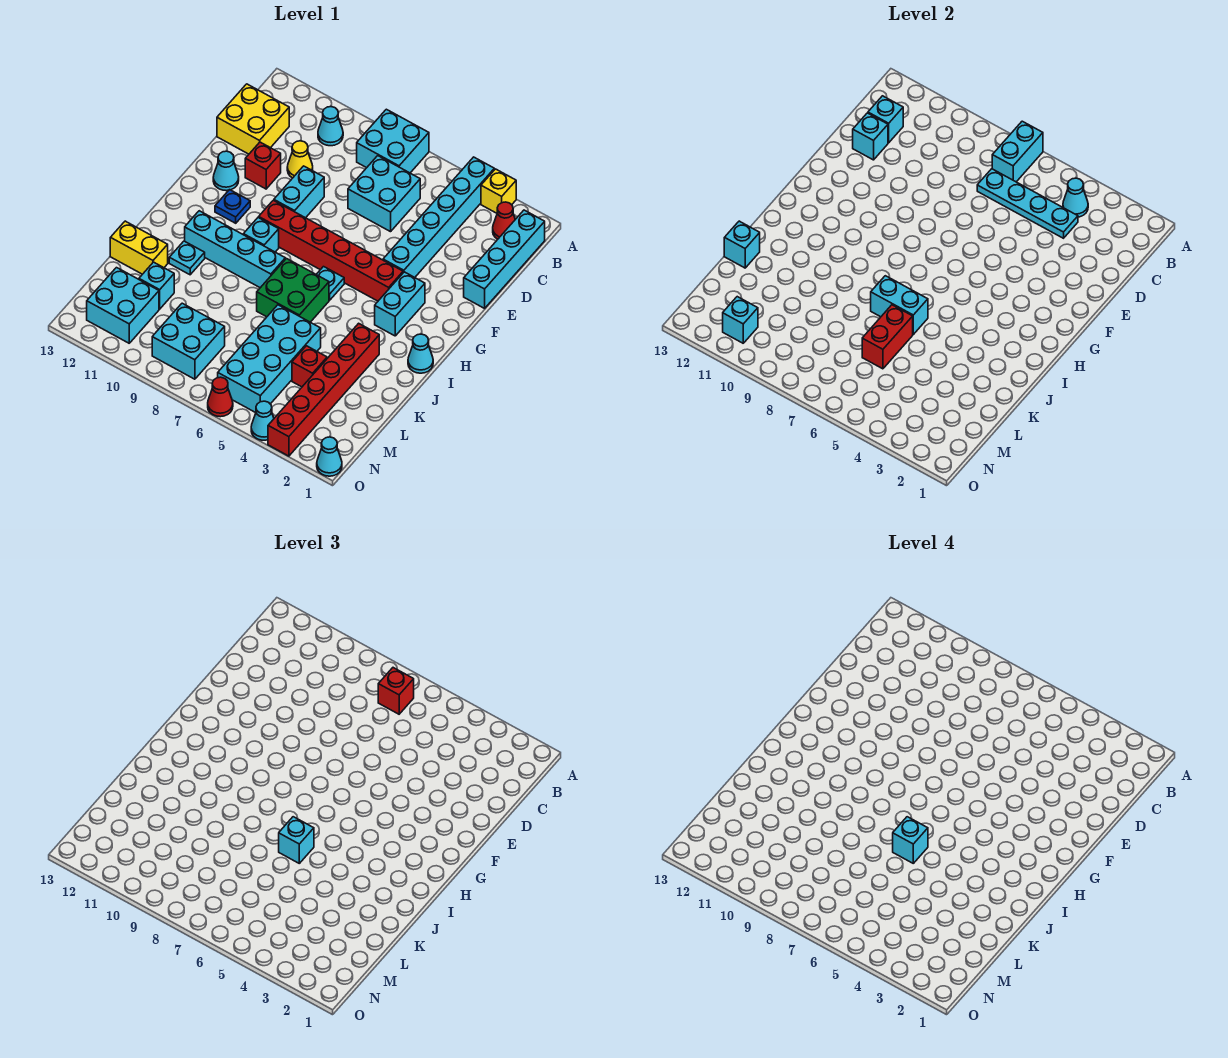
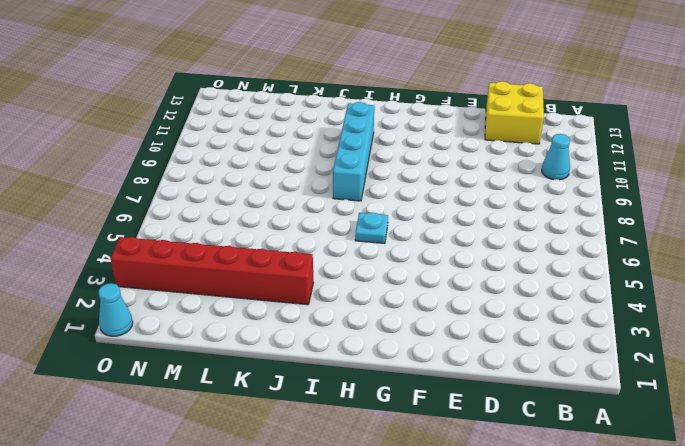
none -> yellow 1x1 brick [481,169,516,213]
none -> cyan 1x6 brick [383,157,494,277]
none -> cyan 2x2 brick [357,109,429,173]
none -> cyan 1x4 brick [464,210,545,308]

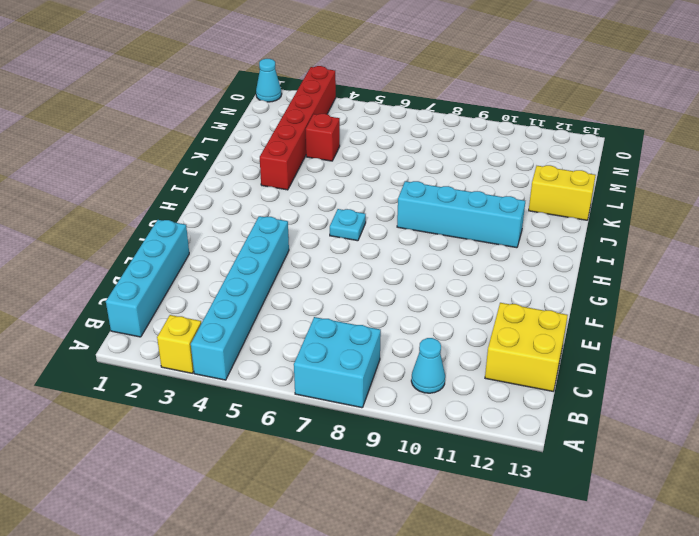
none -> red 1x1 cone [493,202,515,239]
none -> cyan 2x2 brick [348,156,420,232]
none -> yellow 1x1 cone [287,141,313,178]
none -> cyan 1x2 brick [274,166,324,218]

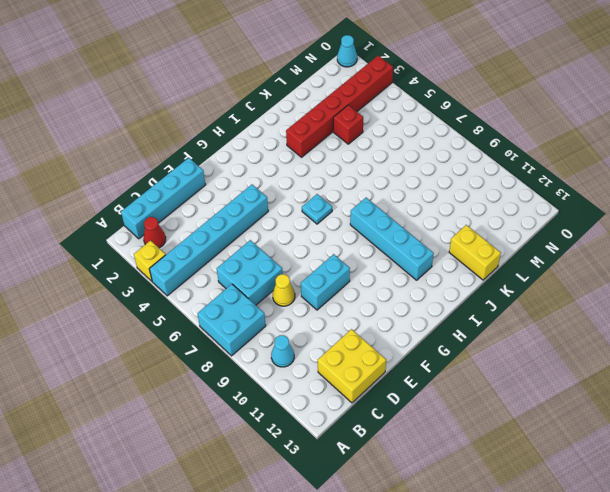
yellow 1x1 cone [273,274,295,306] -> yellow 1x1 cone moved to [287,141,313,178]
none -> red 1x1 brick [245,142,281,189]
none -> cyan 1x1 cone [213,151,239,191]
none -> cyan 1x2 brick [375,272,425,336]
none -> red 1x6 brick [259,200,403,301]

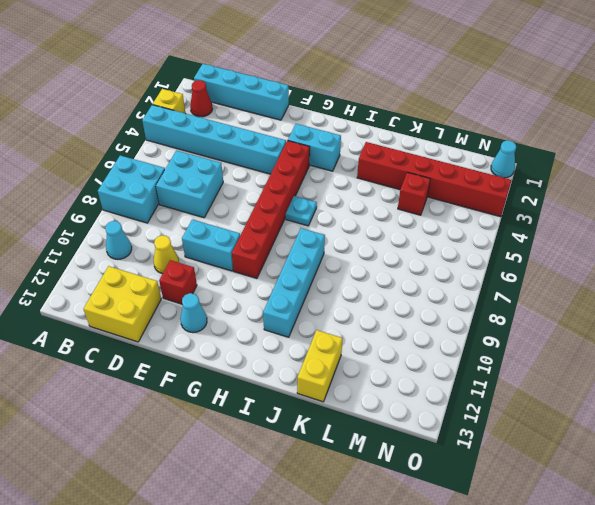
none -> blue 1x1 plate [215,190,250,223]
none -> cyan 1x1 brick [243,217,279,252]
none -> cyan 1x1 cone [408,334,433,373]
none -> green 2x2 brick [257,259,329,322]

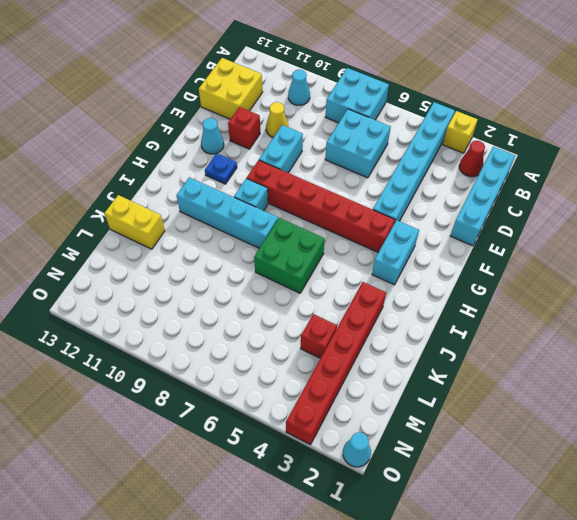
none -> cyan 1x1 plate [316,267,344,300]
none -> cyan 1x1 cone [408,334,433,373]
none -> cyan 1x1 plate [169,241,205,275]
none -> cyan 2x4 brick [218,305,321,413]

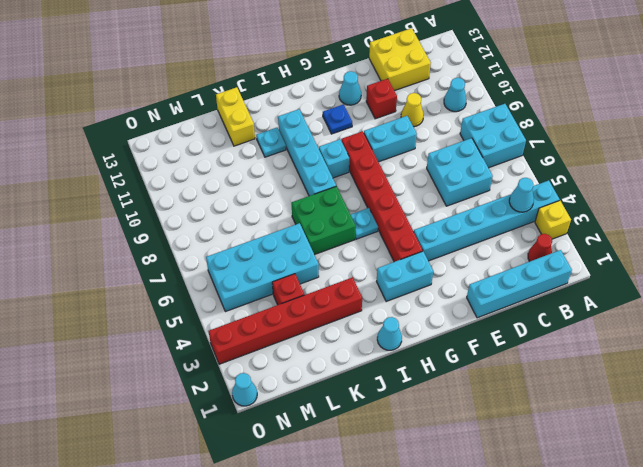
none -> cyan 1x1 brick [139,262,174,309]
none -> cyan 2x2 brick [152,303,225,379]
none -> cyan 2x2 brick [87,268,159,343]
none -> cyan 1x1 cone [251,401,274,440]

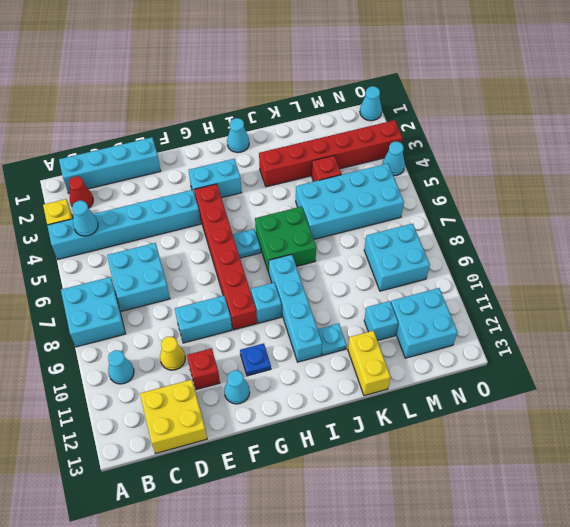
none -> red 1x1 cone [208,377,233,417]
none -> cyan 1x2 brick [992,121,1043,182]
none -> cyan 1x4 plate [977,169,1078,238]
none -> cyan 1x1 brick [868,96,903,143]

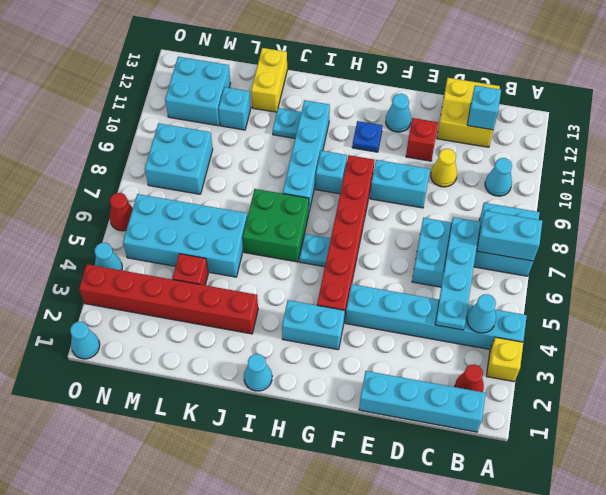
none -> cyan 1x1 brick [853,113,888,160]
none -> cyan 1x2 brick [871,276,928,334]
none -> red 1x2 brick [862,305,913,369]
none -> cyan 1x1 brick [724,221,760,268]

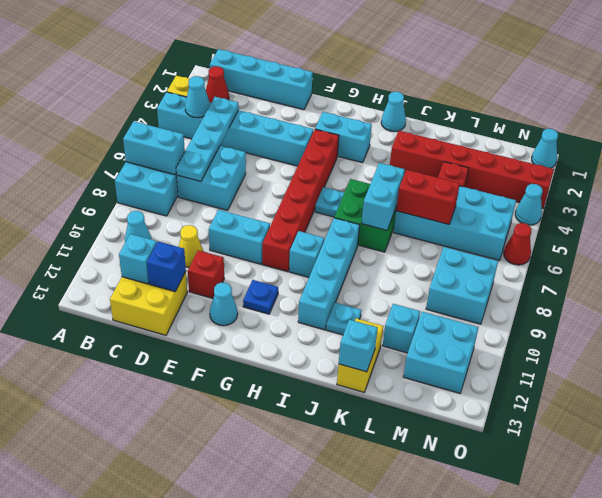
blue 1x1 brick [147,242,186,291] -> cyan 1x1 brick [853,113,888,160]
none -> cyan 1x1 brick [723,297,758,343]
none -> red 1x1 brick [378,668,414,714]
none -> cyan 1x1 brick [279,817,314,863]
none -> cyan 1x1 brick [893,817,928,863]

